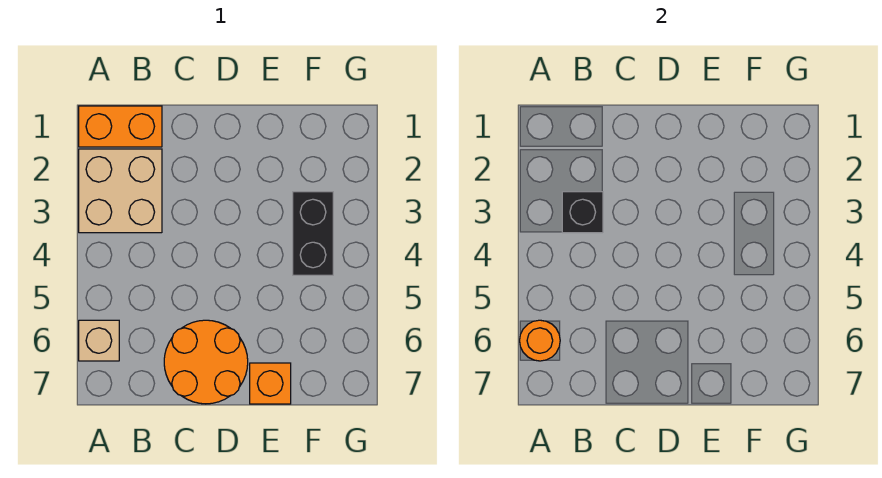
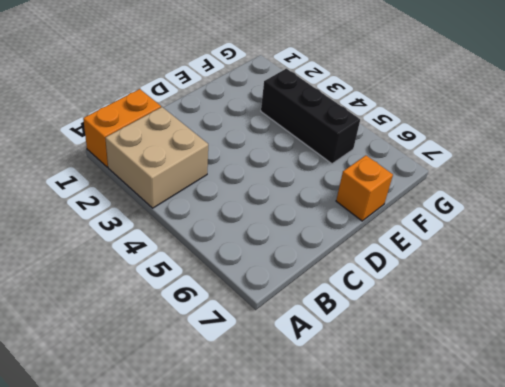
black 1x3 brick [261,69,360,164] -> black 1x2 brick [293,192,333,275]
none -> tan 1x1 brick [79,320,119,361]
none -> orange 2x2 round brick [164,320,248,404]

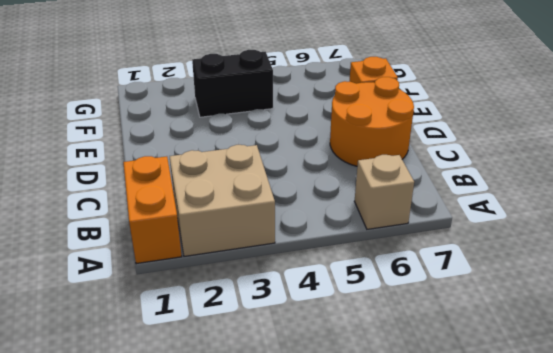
none -> orange 1x1 round brick [520,320,560,361]
none -> black 1x1 brick [562,192,603,233]

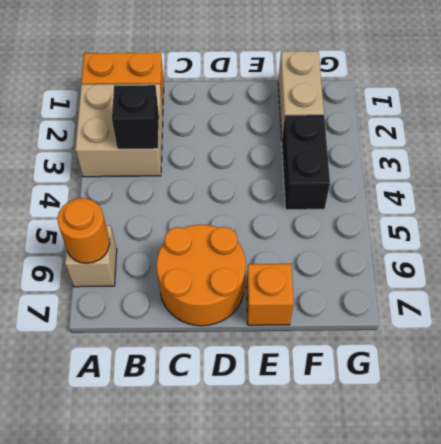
tan 1x2 brick [278,51,324,140] -> none

